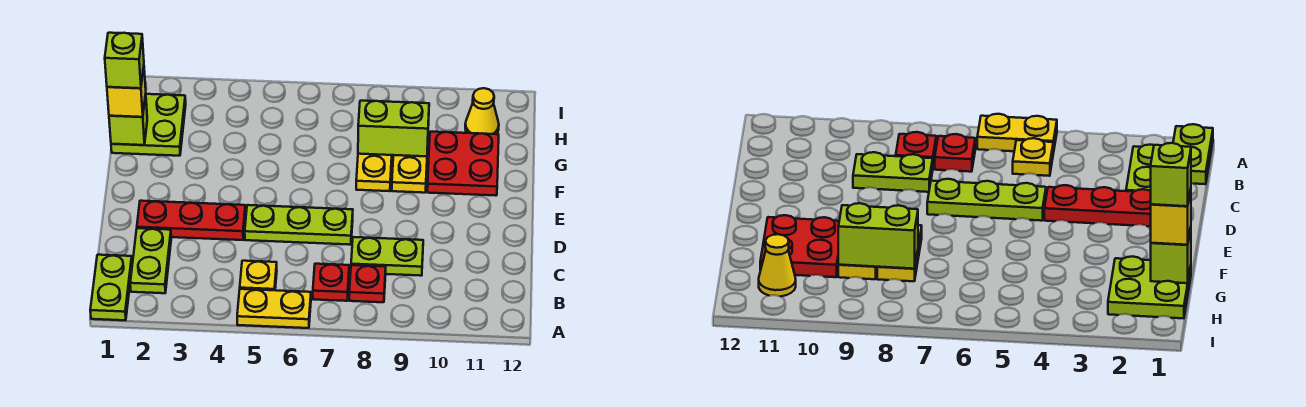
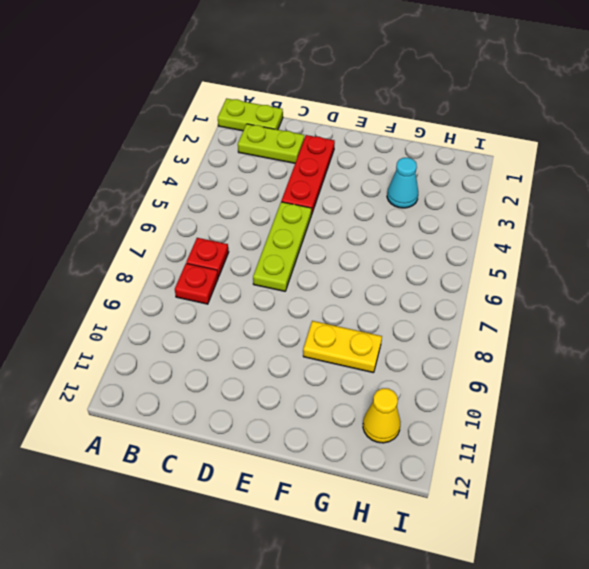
cyan 1x1 cone [387,158,418,208] -> none
none -> yellow 1x2 plate [237,289,311,328]
none -> yellow 1x1 plate [240,261,277,290]
none -> lime 1x2 plate [351,237,423,276]

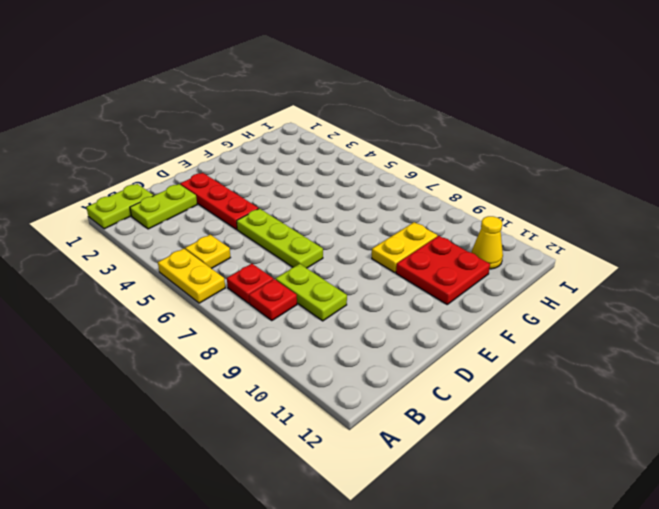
none -> yellow 1x2 plate [356,154,392,191]
none -> lime 2x2 plate [111,94,186,156]
none -> lime 1x1 brick [109,94,147,145]

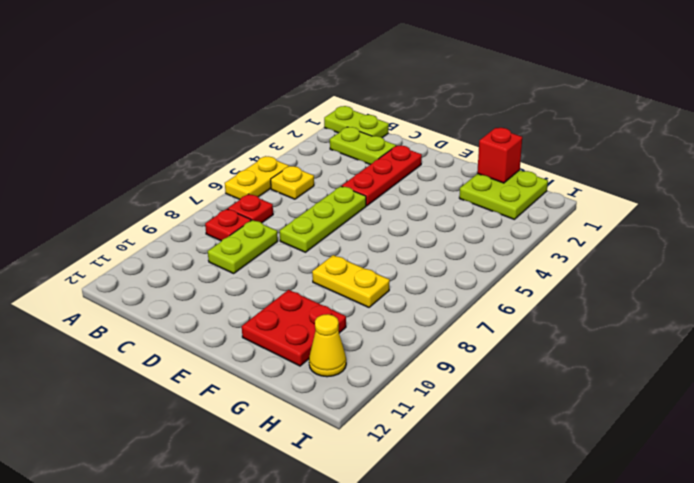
red 1x1 brick [477,128,522,183] -> lime 1x1 brick [109,94,147,145]
none -> yellow 1x2 plate [392,149,428,193]
none -> lime 1x2 brick [358,101,429,156]
none -> yellow 1x1 brick [107,67,146,117]

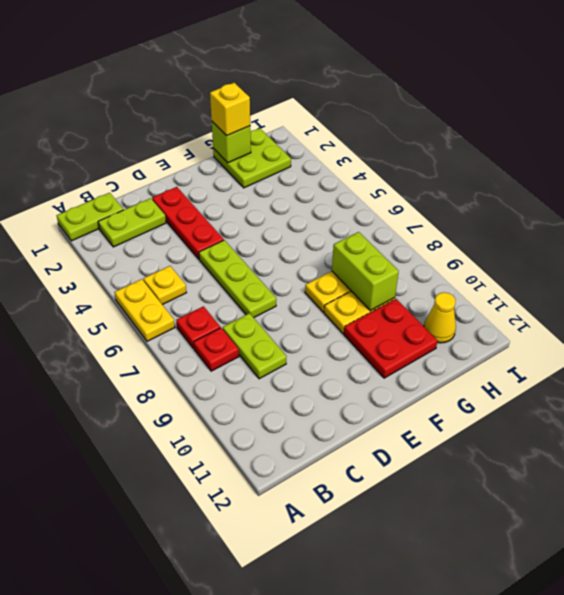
none -> lime 1x1 brick [105,33,144,88]

